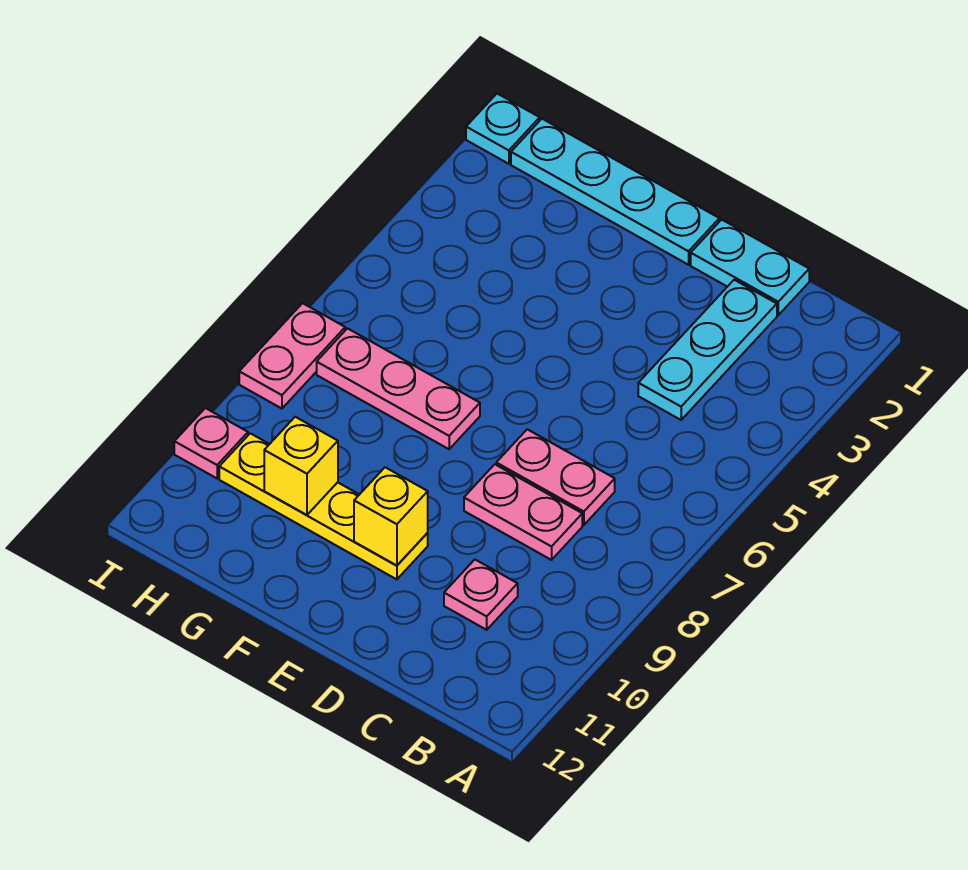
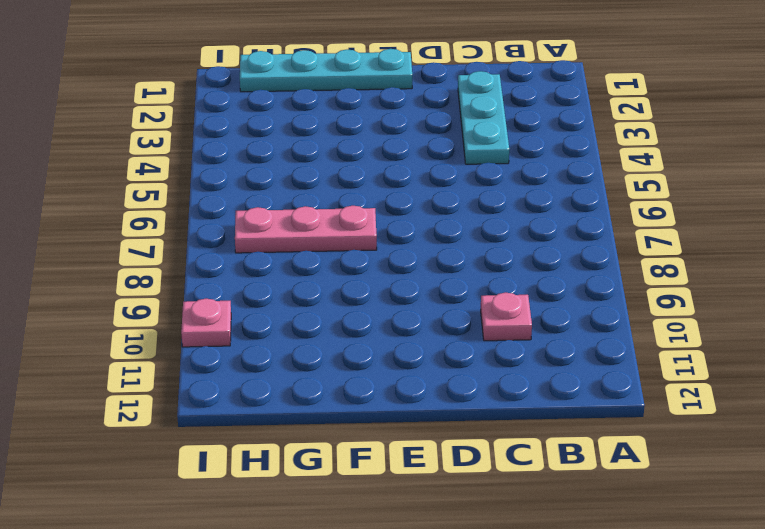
none -> cyan 1x2 plate [691,220,809,315]
none -> pink 1x2 plate [496,429,615,525]
none -> pink 1x2 plate [464,464,582,560]

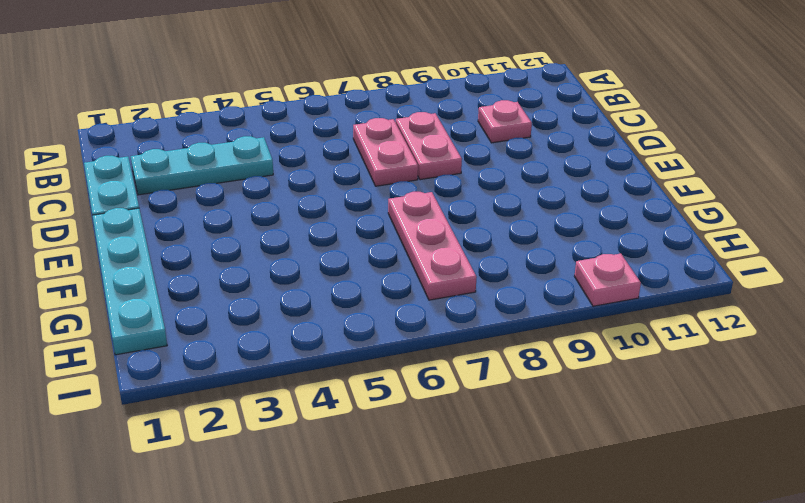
none -> yellow 1x4 plate [219,433,428,579]
none -> cyan 1x1 plate [466,94,540,164]
none -> pink 1x2 plate [239,303,345,409]

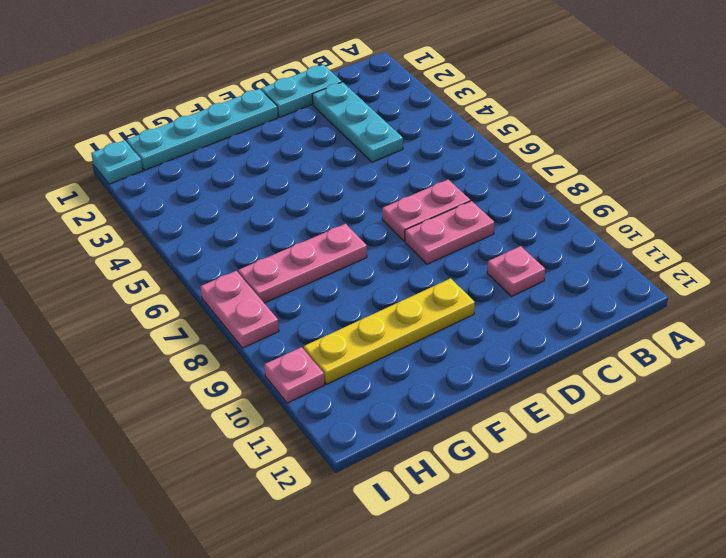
none -> yellow 1x1 brick [354,467,428,565]
none -> yellow 1x1 brick [264,417,338,515]

